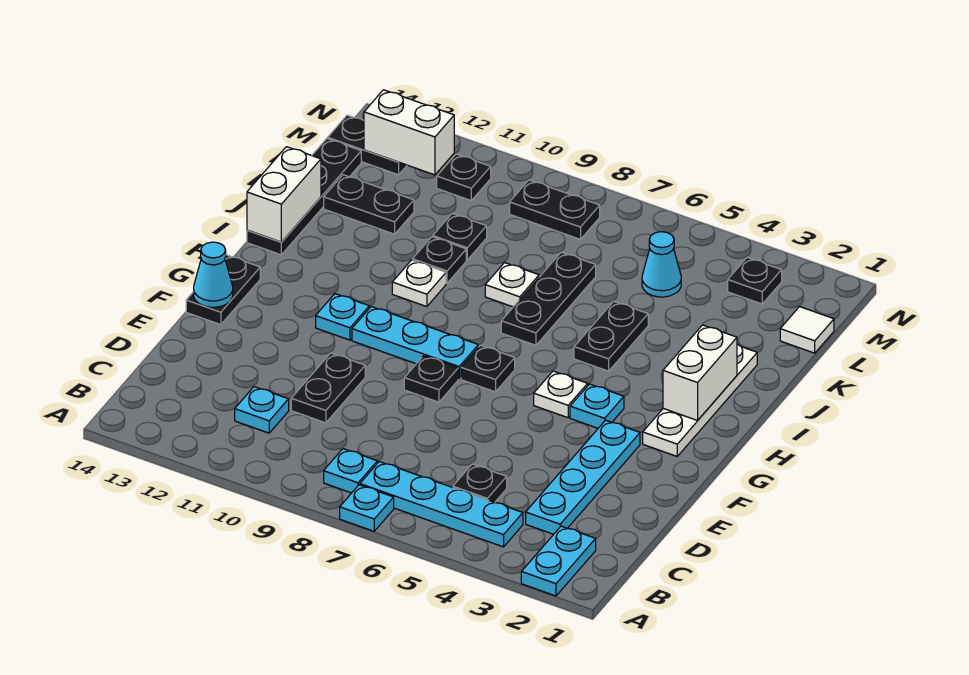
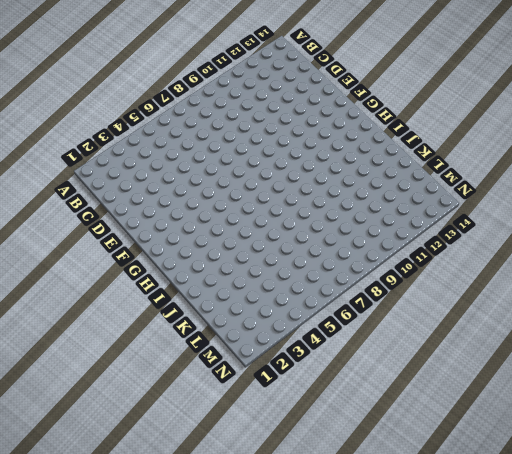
none -> cyan 1x2 plate [521,526,596,596]
none -> cyan 1x1 plate [340,485,394,531]
none -> cyan 1x4 plate [360,462,523,547]
none -> cyan 1x1 plate [324,449,377,493]

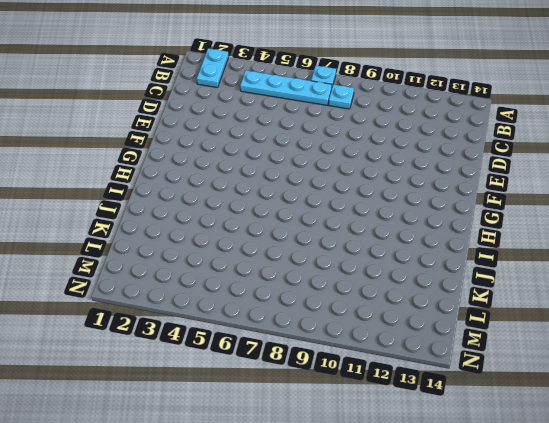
none -> cyan 1x4 plate [526,420,640,534]
none -> black 1x1 plate [453,464,507,502]
none -> cyan 1x1 plate [235,387,289,433]
none -> black 1x2 plate [291,353,365,423]

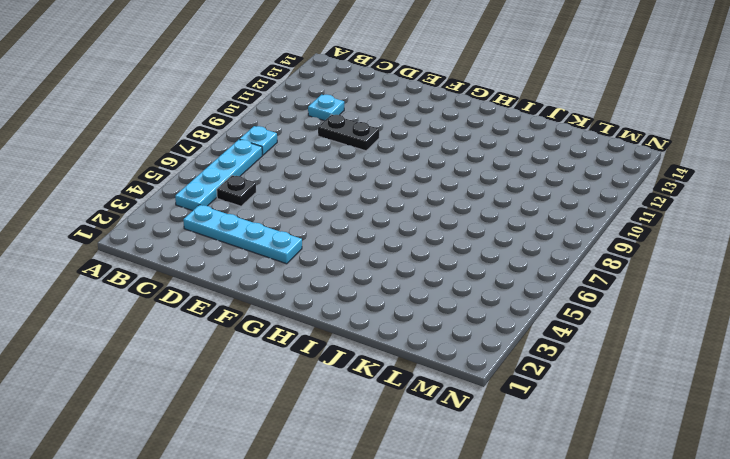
none -> cyan 1x2 plate [521,526,596,596]
none -> cyan 1x1 plate [340,485,394,531]
none -> black 1x1 plate [404,356,458,402]
none -> black 1x2 plate [186,255,260,325]

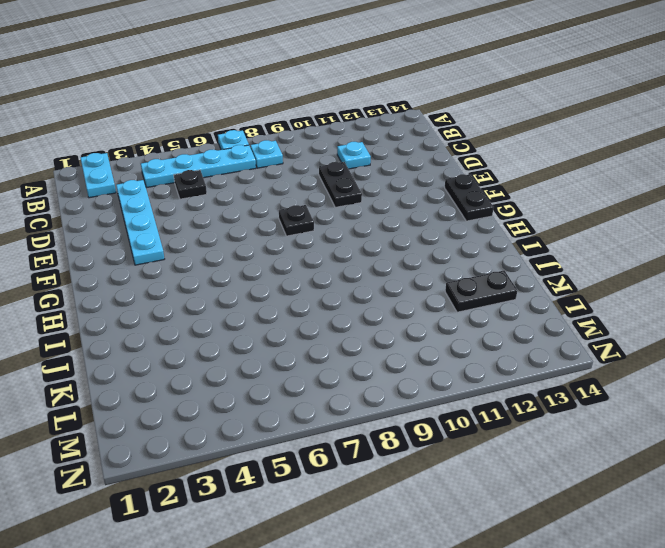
none -> white 1x4 plate [643,344,757,456]
none -> cyan 1x1 plate [570,384,624,428]
none -> white 1x1 plate [534,371,588,418]
none -> black 1x1 plate [461,345,515,392]

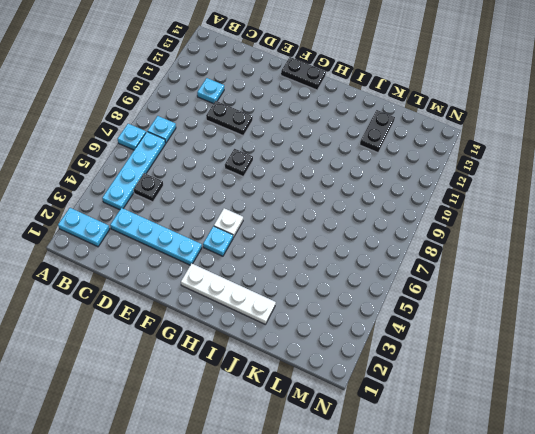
none -> black 1x1 plate [461,345,515,392]
none -> cyan 1x3 plate [352,307,478,379]
none -> cyan 1x1 plate [316,294,369,340]
none -> black 1x2 plate [574,301,648,371]

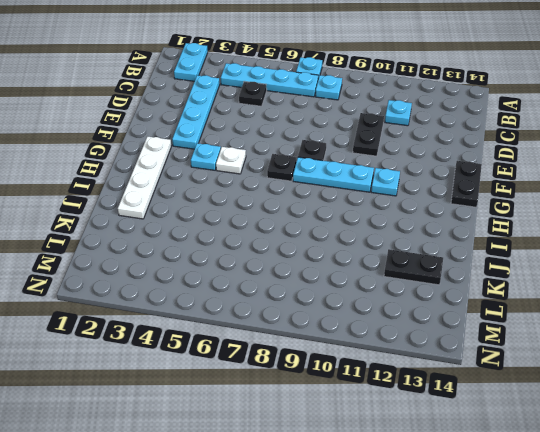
none -> black 1x2 plate [574,301,648,371]
none -> black 1x3 plate [501,252,596,345]
none -> white 1x1 plate [392,260,446,307]
none -> black 1x4 plate [247,139,361,255]

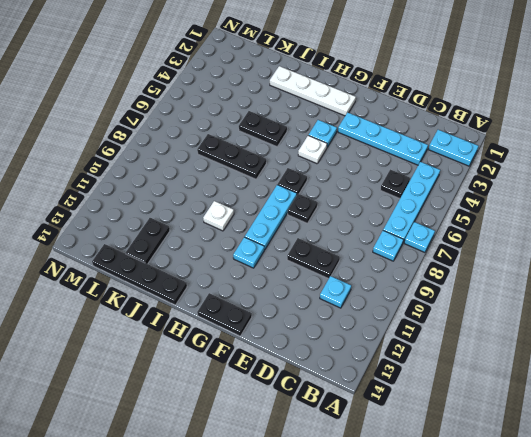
none -> white 1x1 plate [485,263,539,307]
none -> black 1x1 plate [413,237,466,283]
none -> black 1x1 plate [433,214,487,260]
none -> white 1x1 tile [780,307,834,353]

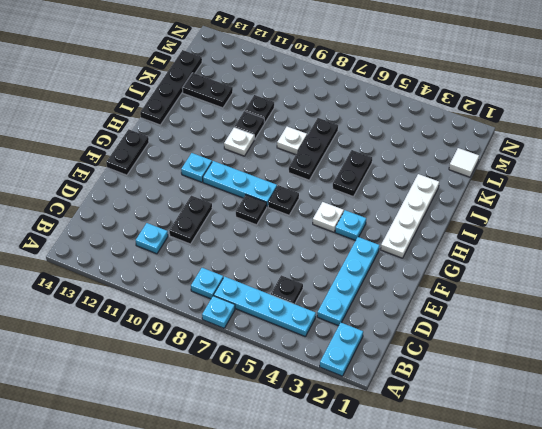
none -> cyan 1x1 cone [642,232,681,297]
none -> black 1x1 plate [728,258,782,304]
none -> black 1x2 plate [510,180,600,239]
none -> black 1x1 plate [437,154,491,200]

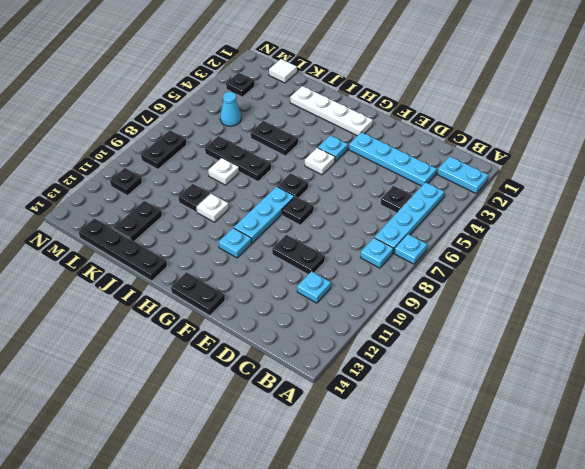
none -> black 1x1 plate [433,214,487,260]
none -> black 1x2 plate [328,115,407,175]
none -> cyan 1x1 cone [194,242,233,307]
none -> white 1x2 brick [663,325,737,420]

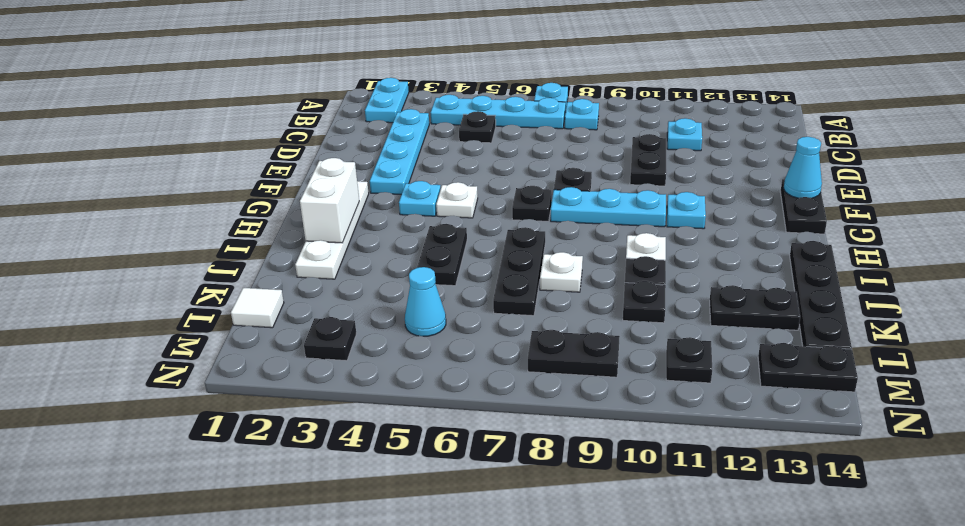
none -> white 1x2 brick [247,147,321,242]
none -> white 1x2 brick [364,90,454,175]

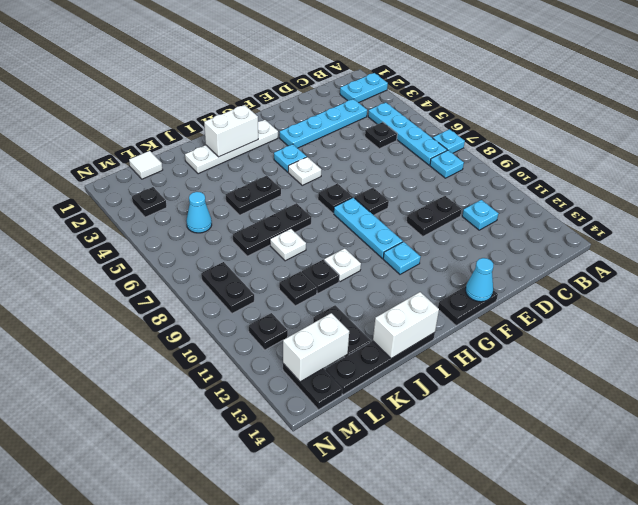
white 1x2 brick [283,313,349,382] -> white 1x2 brick turned to [364,90,454,175]

